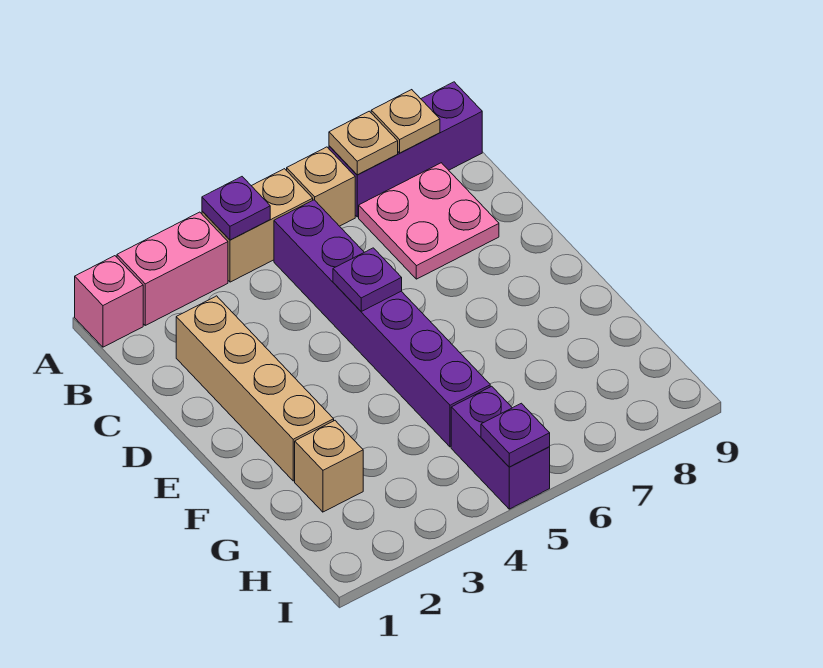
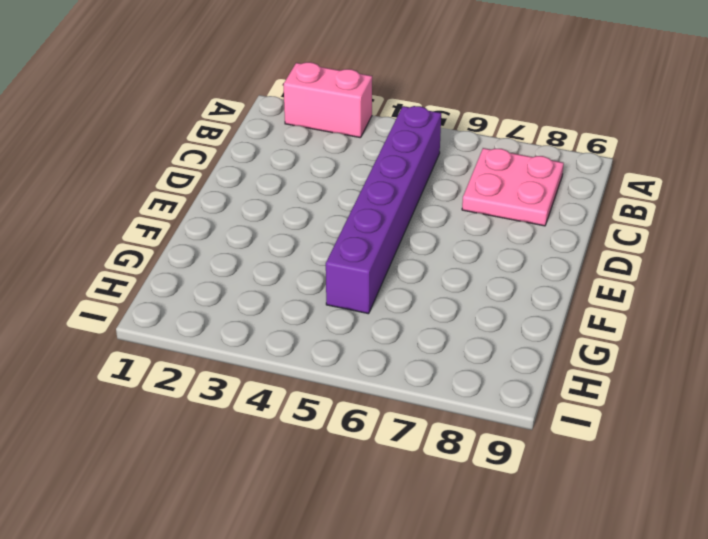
none -> pink 1x1 brick [75,256,143,347]
none -> tan 1x2 brick [202,169,313,282]
none -> tan 1x1 brick [287,147,355,226]

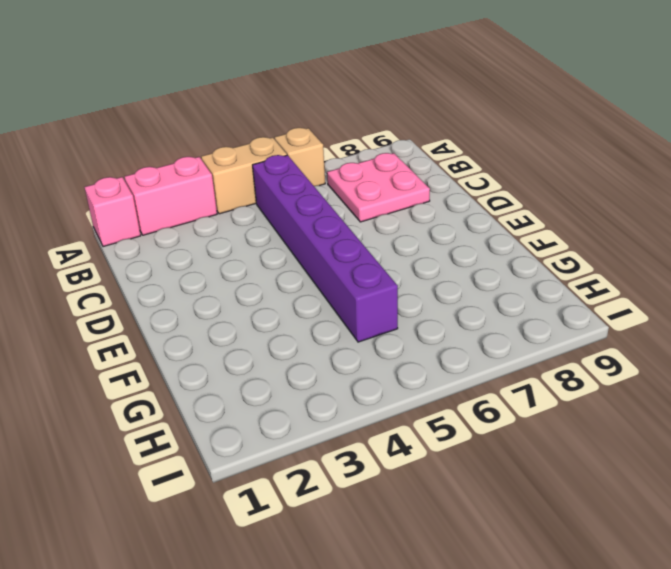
none -> purple 1x3 brick [329,82,482,217]
none -> tan 1x4 brick [176,296,334,481]
none -> tan 1x1 brick [295,421,363,512]

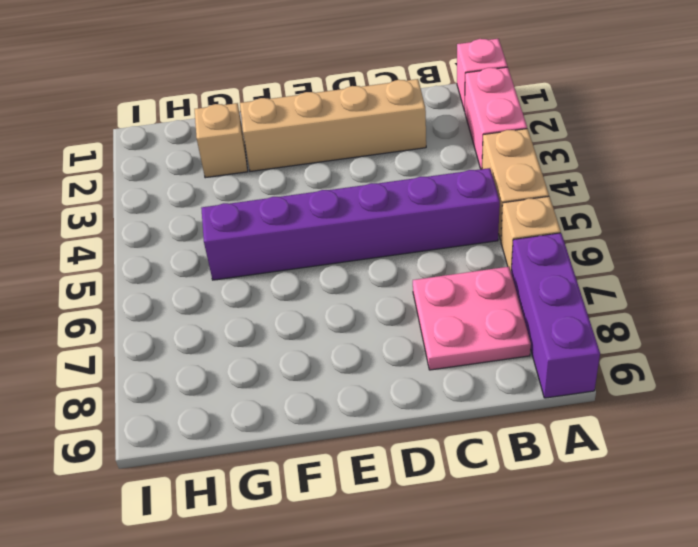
none -> purple 1x2 brick [451,386,550,509]
none -> purple 1x1 plate [202,177,270,240]
none -> tan 1x1 plate [329,111,398,175]

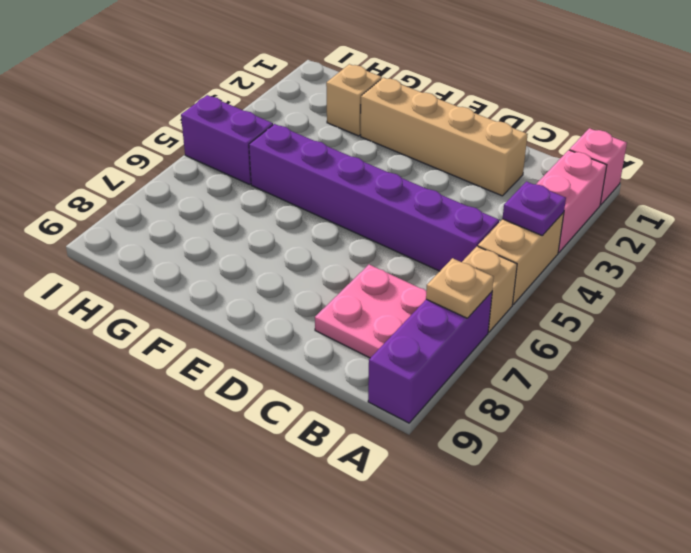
none -> tan 1x1 plate [371,90,440,153]
none -> purple 1x1 plate [333,248,402,311]
none -> purple 1x1 plate [481,403,550,467]

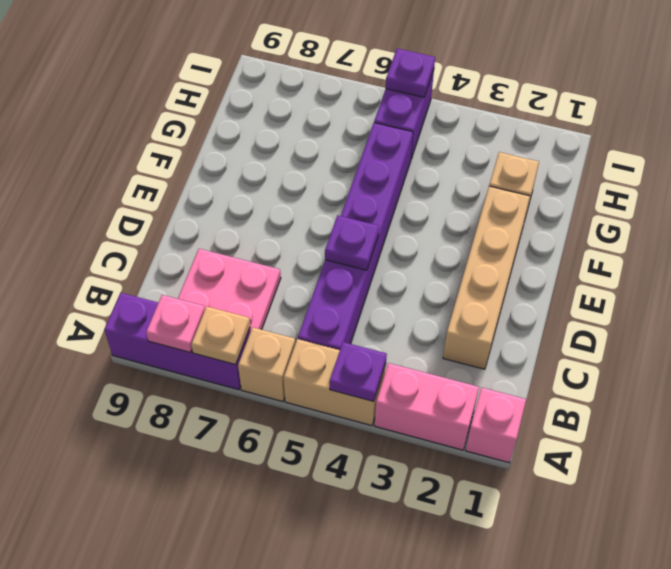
pink 1x1 plate [146,295,205,352] -> tan 1x1 plate [371,90,440,153]

